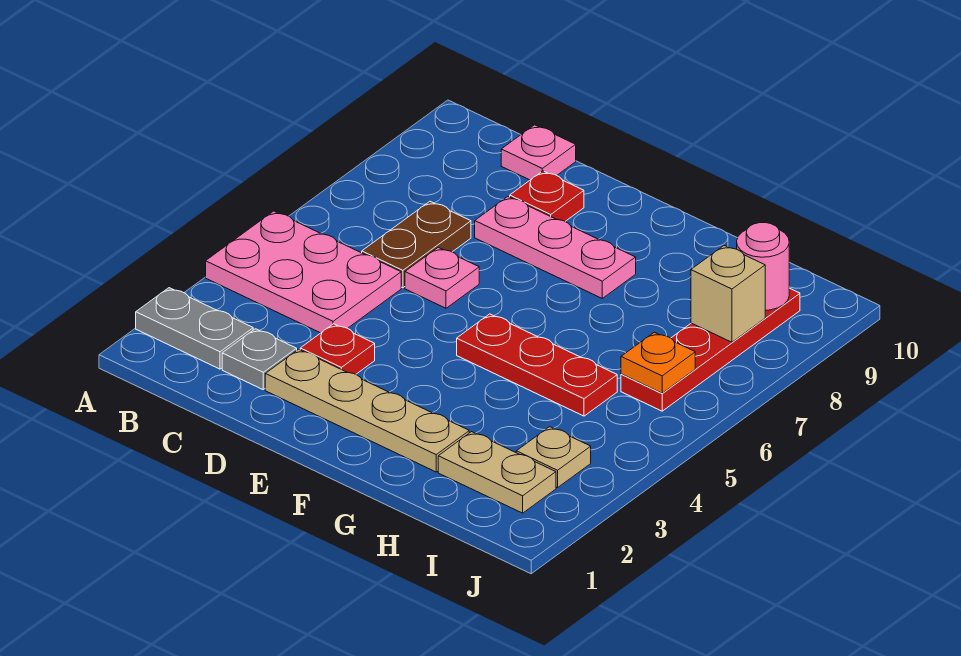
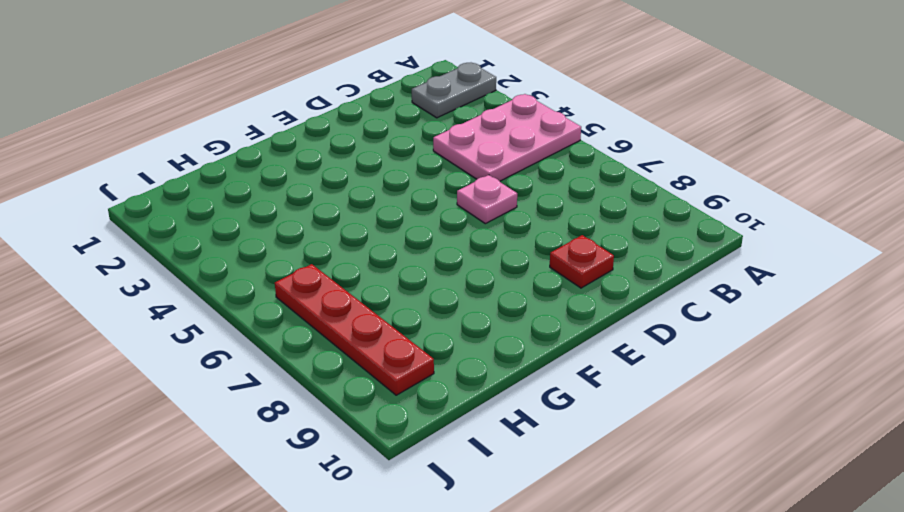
none -> grey 1x1 plate [222,329,297,390]
none -> brown 1x2 plate [362,201,471,288]
none -> pink 1x1 plate [501,125,576,180]

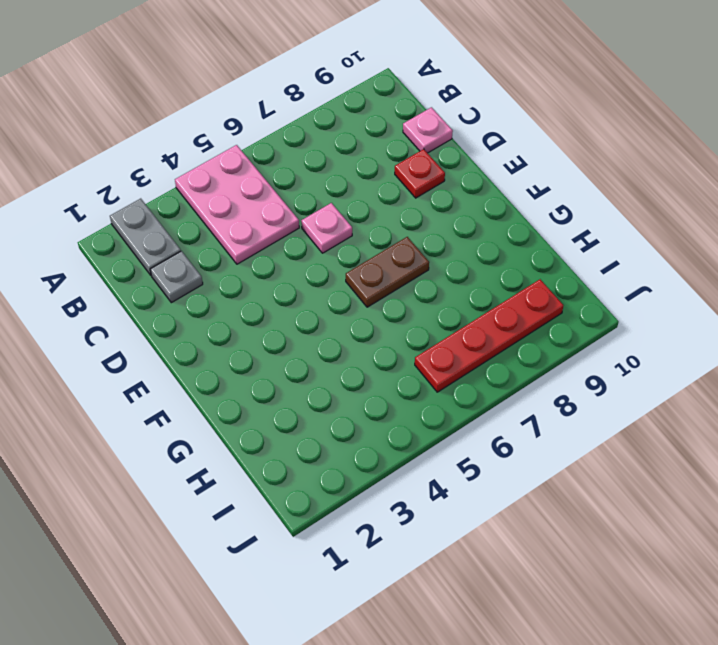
brown 1x2 plate [346,237,429,307] -> brown 1x2 plate moved to [362,201,471,288]
none -> tan 1x4 plate [265,349,469,472]
none -> red 1x1 plate [300,324,375,374]
none -> pink 1x3 plate [475,197,636,298]

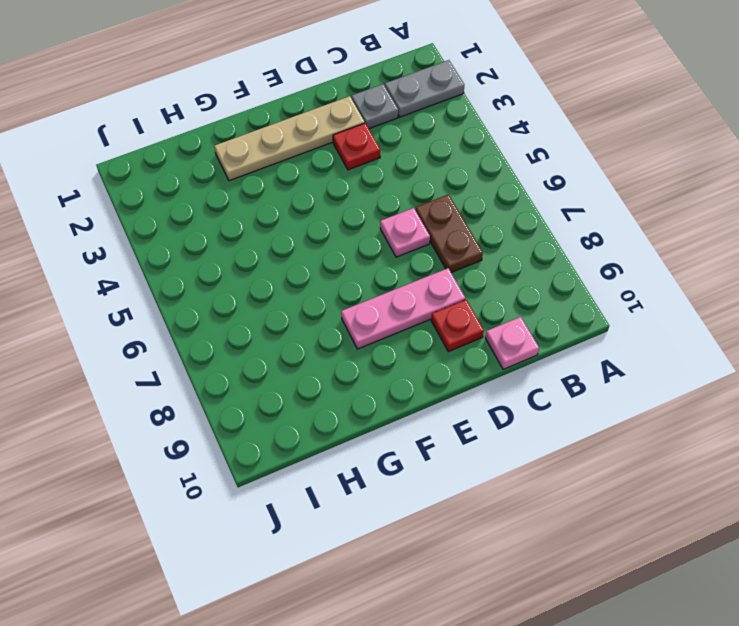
none -> pink 2x3 plate [206,211,401,333]
none -> red 1x3 plate [457,314,617,416]
none -> tan 1x2 plate [438,432,556,513]

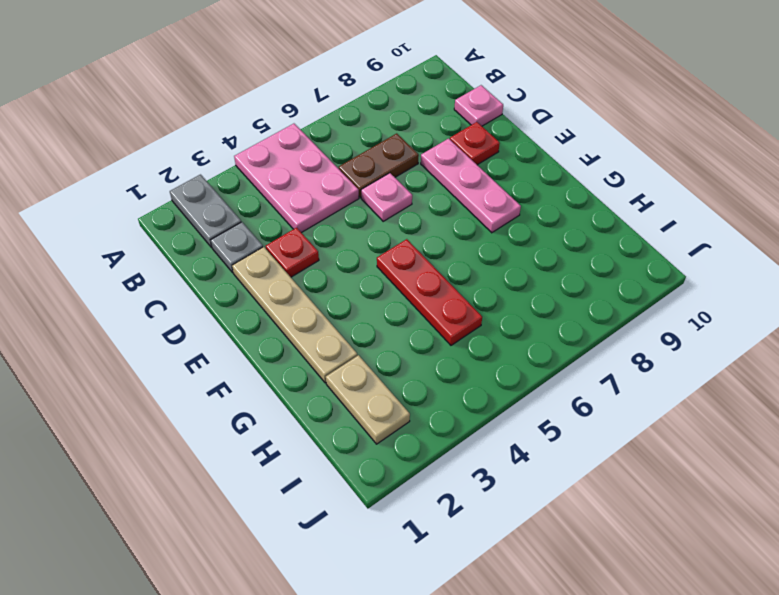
none -> tan 1x1 plate [516,427,591,488]
none -> red 1x4 plate [621,288,800,411]
none -> orange 1x1 plate [621,332,695,393]

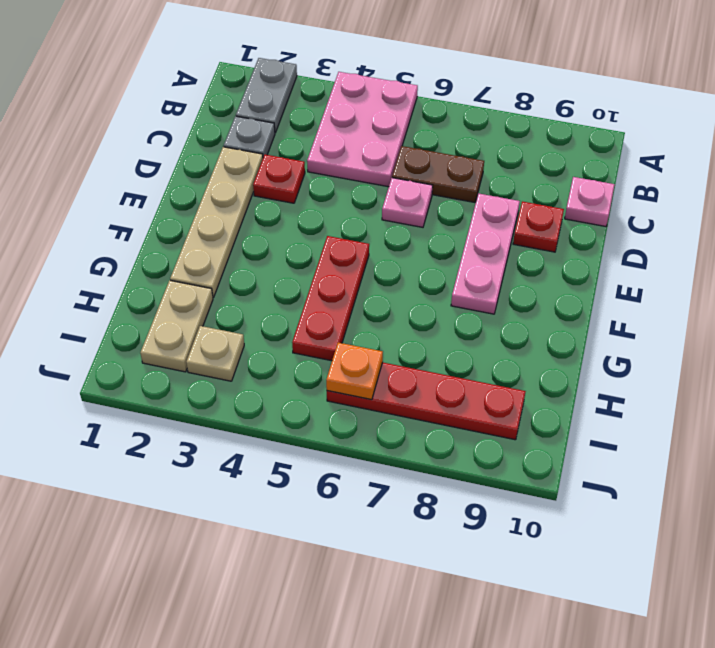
none -> tan 1x1 brick [691,246,765,342]
none -> pink 1x1 round brick [737,223,789,310]

